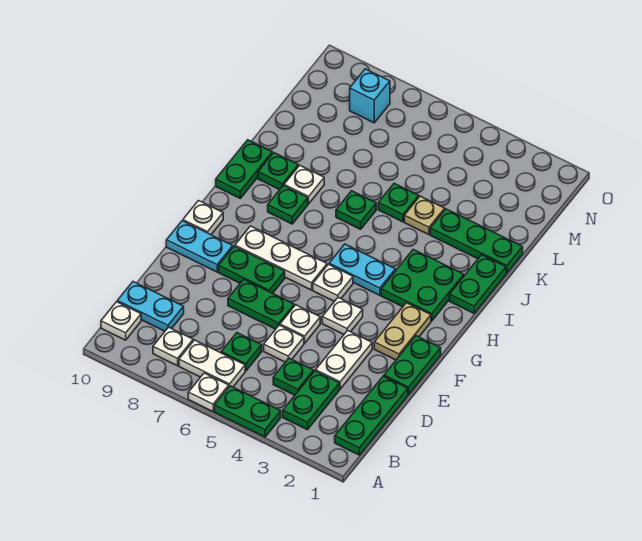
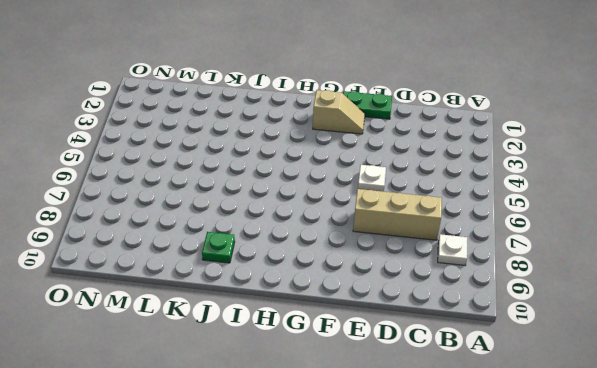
tan 1x3 brick [353,189,442,240] -> green 1x2 plate [228,279,294,329]
tan 1x2 slope [313,90,365,134] -> tan 1x2 plate [374,303,431,360]
none -> green 1x2 plate [214,386,281,437]
none -> white 1x1 plate [188,373,229,411]
none -> green 1x3 plate [335,376,408,455]
none -> green 1x2 plate [283,371,340,430]

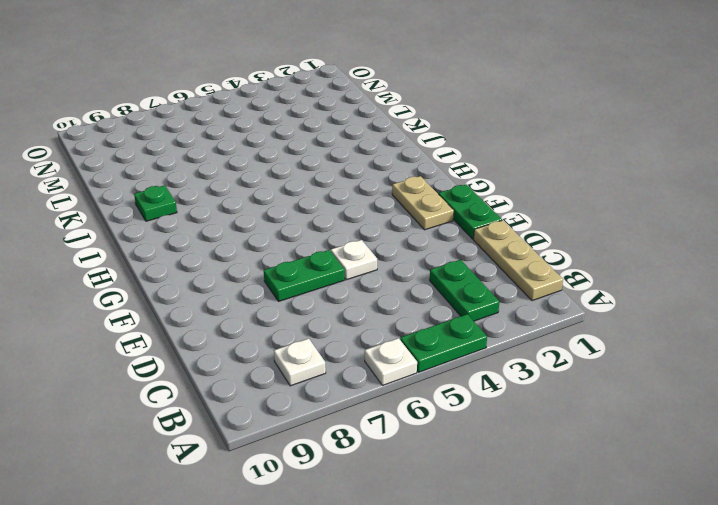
tan 1x3 plate [473,220,563,301] -> green 1x3 plate [335,376,408,455]
none -> white 1x2 plate [179,340,245,387]
none -> white 1x1 plate [101,302,141,340]
none -> green 1x1 plate [273,358,314,395]
none -> green 1x1 plate [221,333,262,371]

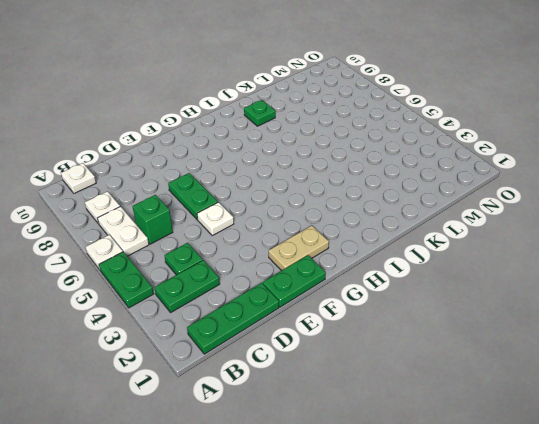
green 1x1 brick [132,195,173,244] -> green 1x1 plate [221,333,262,371]
none -> cyan 1x2 plate [117,282,184,331]
none -> white 1x2 plate [316,330,372,389]
none -> white 1x1 plate [264,325,304,362]
none -> white 1x1 plate [322,297,363,334]

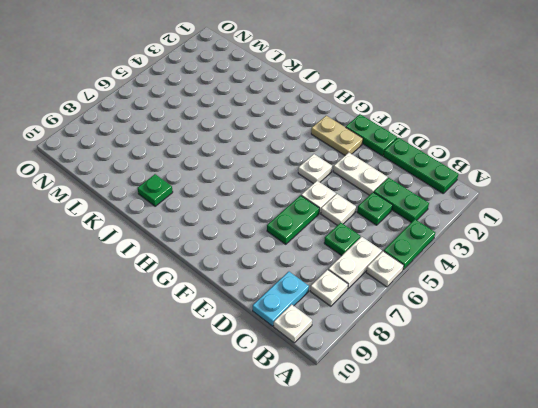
none -> green 1x2 plate [218,246,285,293]
none -> cyan 1x2 plate [166,221,233,272]
none -> white 1x1 plate [313,264,353,301]
none -> white 1x3 plate [235,226,327,290]

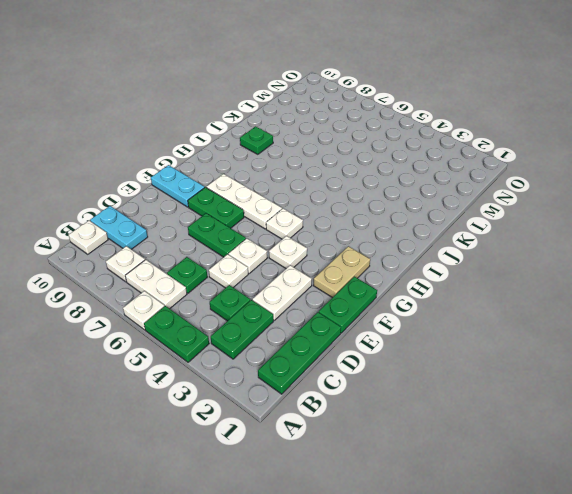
none -> white 1x1 plate [183,201,223,235]
none -> green 2x2 plate [381,249,464,321]
none -> cyan 1x2 plate [329,244,396,295]
none -> green 1x2 plate [450,255,506,313]

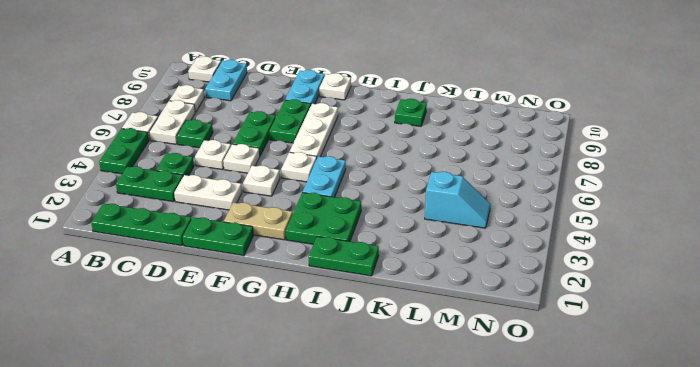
cyan 1x2 slope [425,172,490,228] -> none
none -> green 1x1 plate [268,186,308,224]
none -> green 1x2 plate [216,140,272,198]
none -> green 1x1 plate [336,191,376,229]
none -> white 1x1 plate [284,165,324,204]

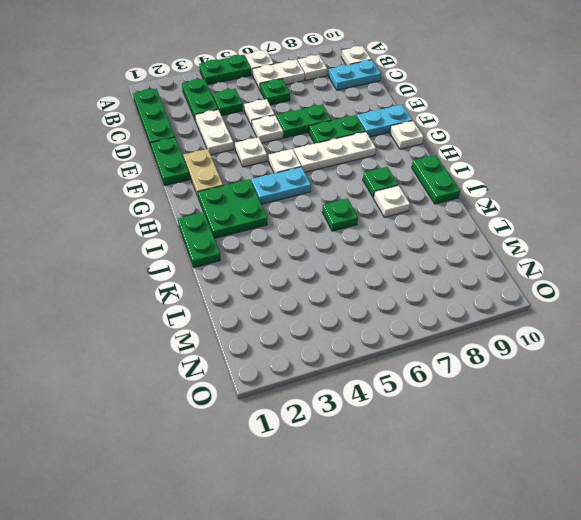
none -> green 1x1 plate [258,153,298,190]
none -> green 1x3 plate [430,209,523,273]
none -> tan 1x1 plate [404,196,445,235]
none -> green 1x1 plate [378,183,419,222]

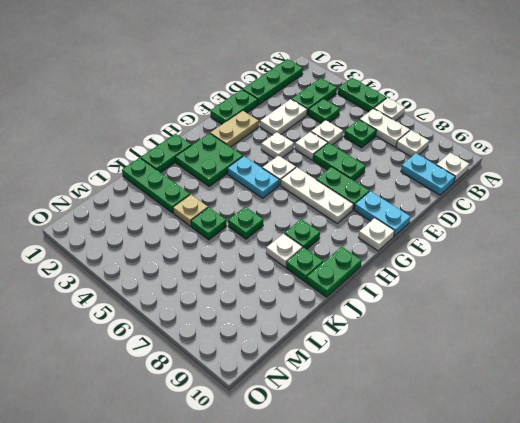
none -> cyan 1x1 brick [350,69,390,123]

